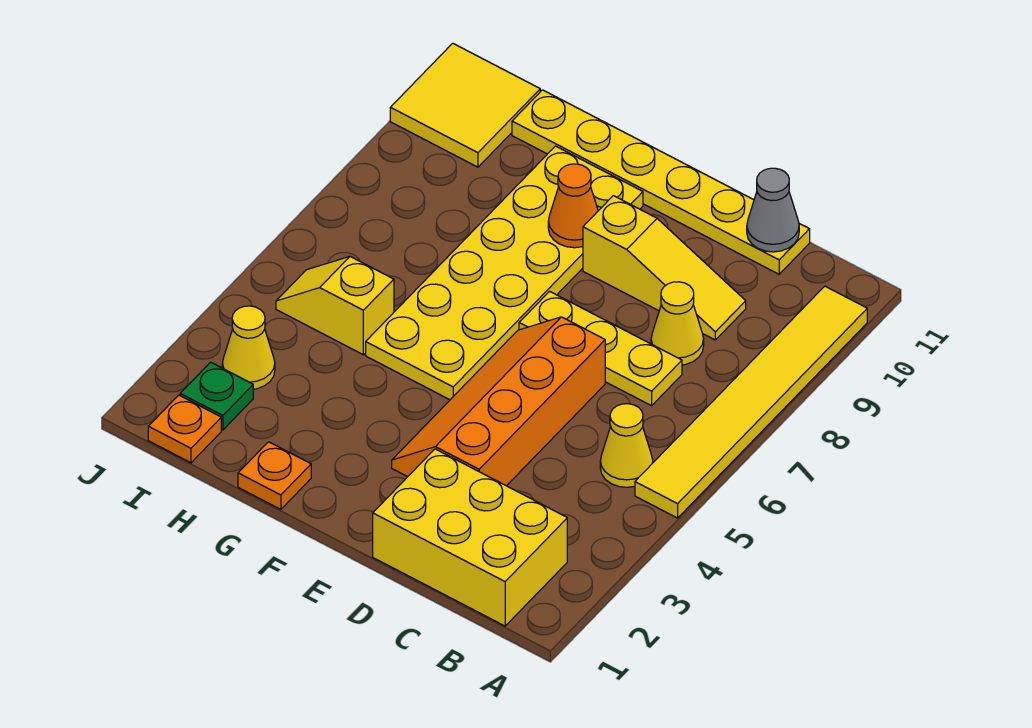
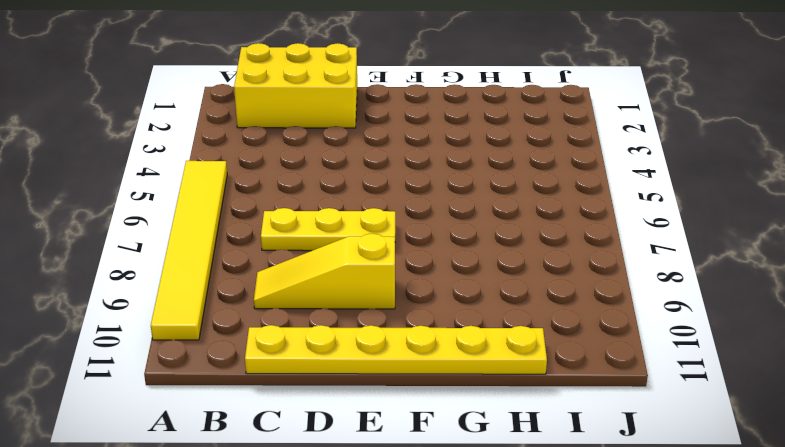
none -> yellow 1x1 cone [600,404,653,487]
none -> yellow 1x1 cone [651,282,704,365]
none -> orange 2x4 slope [392,317,605,486]

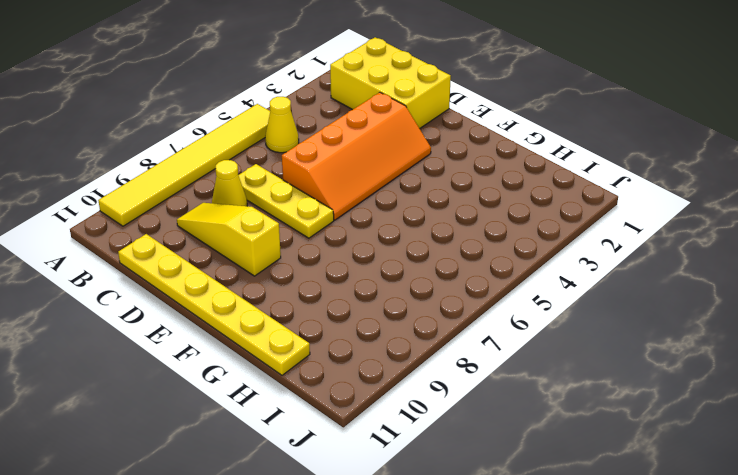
none -> yellow 2x6 plate [366,146,643,400]
none -> orange 1x1 plate [238,442,311,509]
none -> yellow 1x2 slope [276,257,394,355]

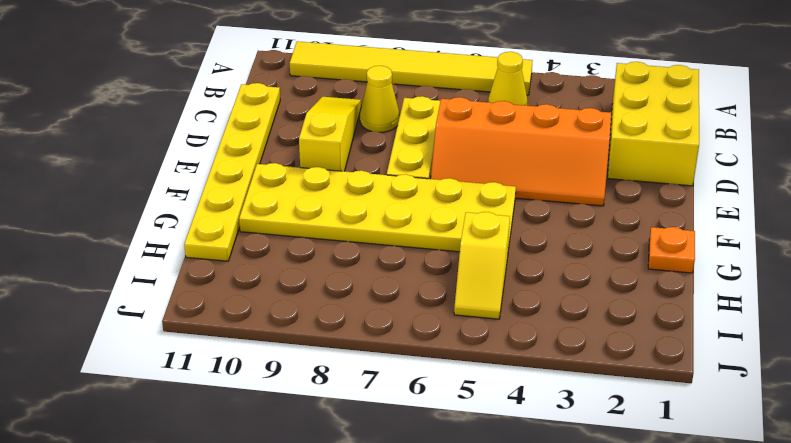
none -> orange 1x1 plate [148,395,221,463]
none -> green 1x1 plate [180,362,253,430]
none -> yellow 1x1 cone [222,306,275,389]

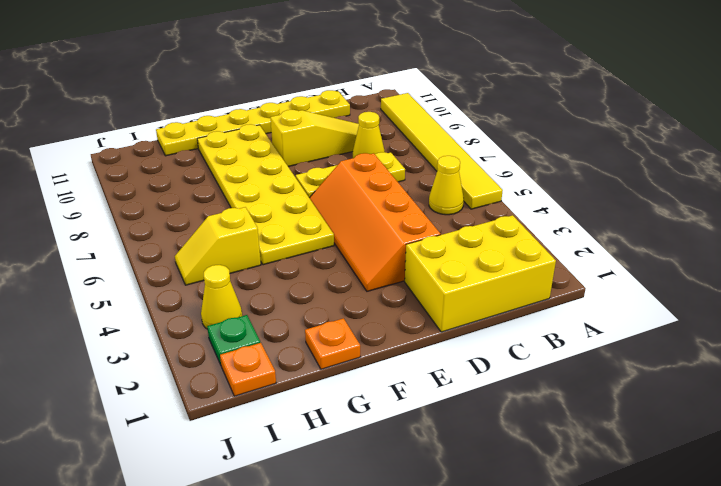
none -> yellow 2x2 tile [390,43,540,167]
none -> grey 1x1 cone [747,168,799,252]
none -> orange 1x1 cone [548,164,598,248]

